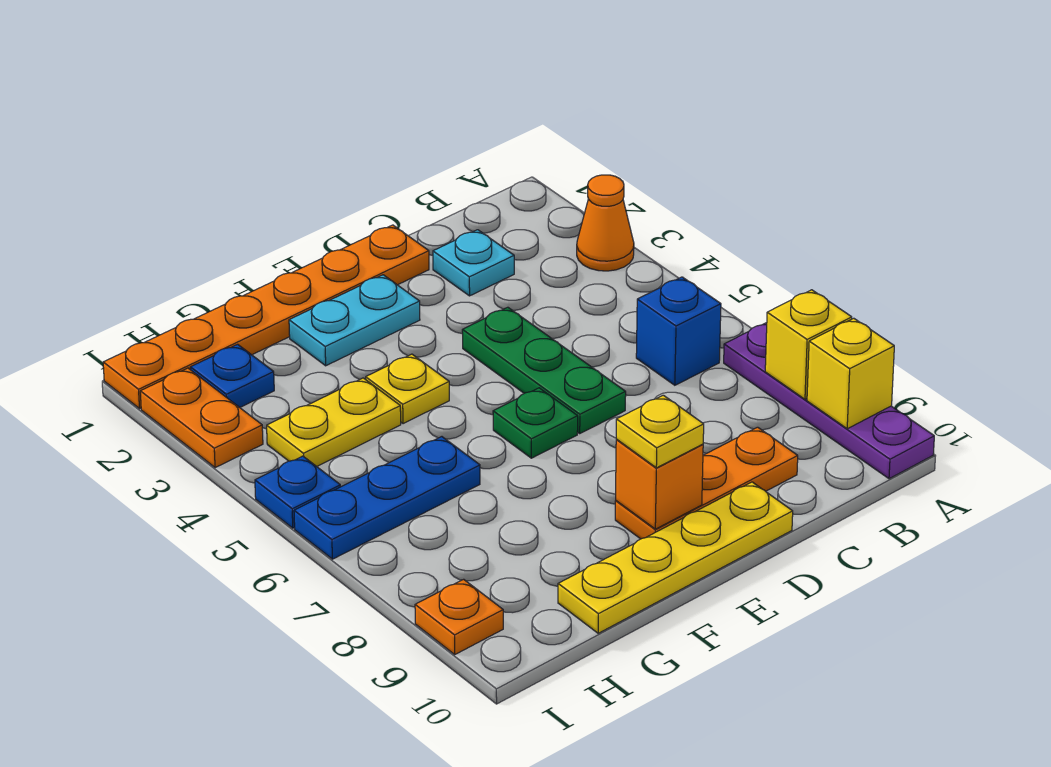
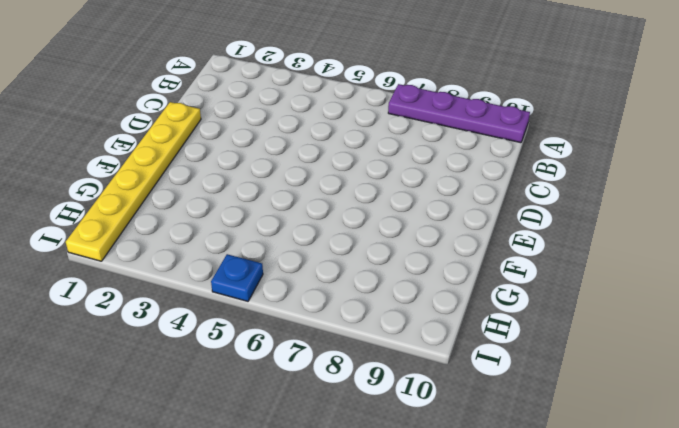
yellow 1x6 plate [66,102,201,261] -> orange 1x6 plate [103,225,429,409]
none -> orange 1x1 cone [577,175,634,271]
none -> blue 1x1 brick [636,277,721,385]
none -> cyan 1x1 plate [433,230,514,296]

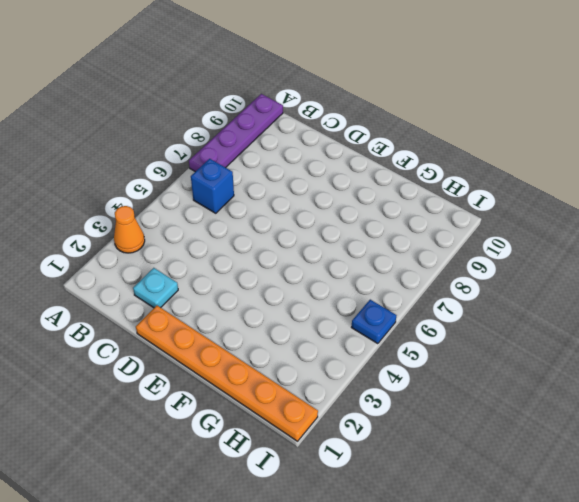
none -> orange 1x3 plate [615,427,798,539]
none -> green 1x3 plate [462,307,626,433]
none -> yellow 1x4 plate [558,482,793,633]

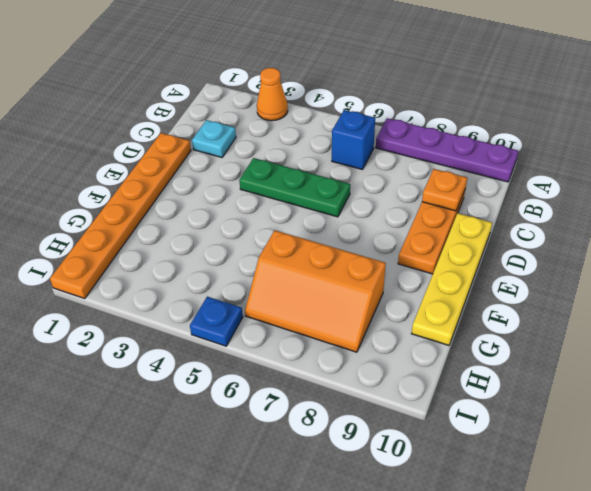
orange 1x1 plate [422,169,467,211] -> orange 1x1 plate moved to [415,579,503,654]
orange 2x3 slope [245,230,386,352] -> blue 1x3 plate [294,437,480,559]
none -> cyan 1x2 plate [289,275,420,366]
none -> green 1x1 plate [493,388,578,458]
none -> yellow 1x1 plate [366,354,449,424]

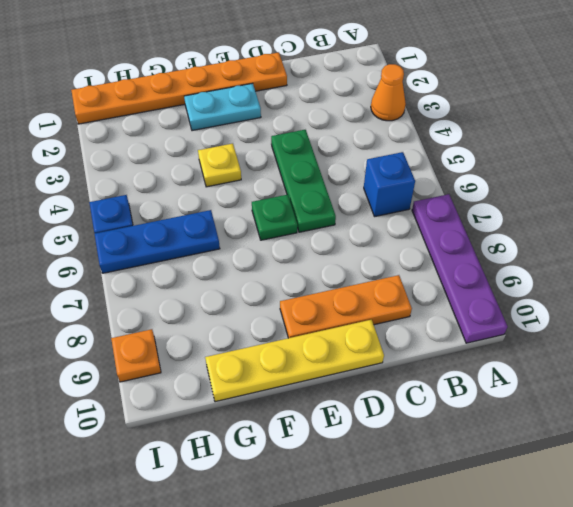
none -> cyan 1x1 plate [433,230,514,296]
none -> yellow 1x2 plate [267,378,401,466]
none -> blue 1x1 plate [190,344,274,407]

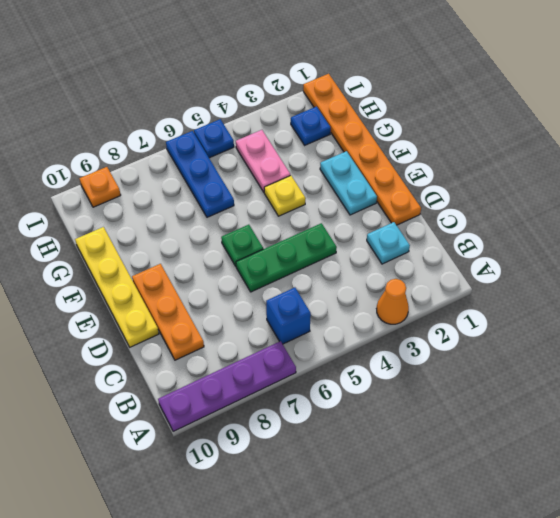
pink 1x2 plate [236,130,290,192] -> yellow 1x2 plate [267,378,401,466]
none -> orange 1x2 plate [140,368,263,468]
none -> yellow 1x1 brick [765,290,852,399]
none -> yellow 1x1 brick [807,318,894,429]

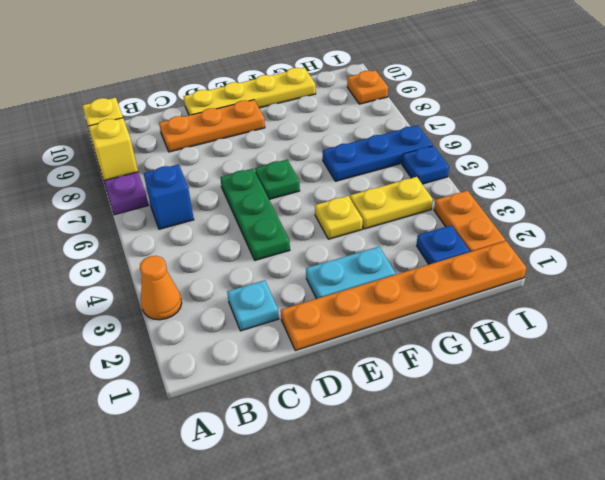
none -> orange 1x1 brick [616,440,703,529]
none -> yellow 1x1 plate [616,395,704,468]

